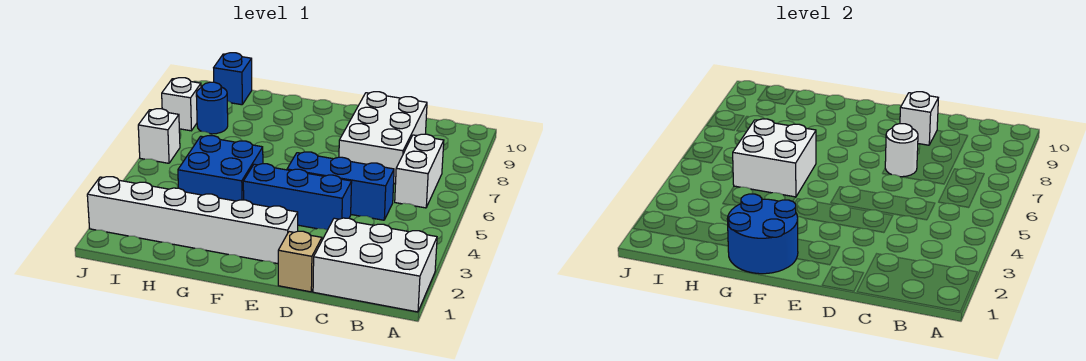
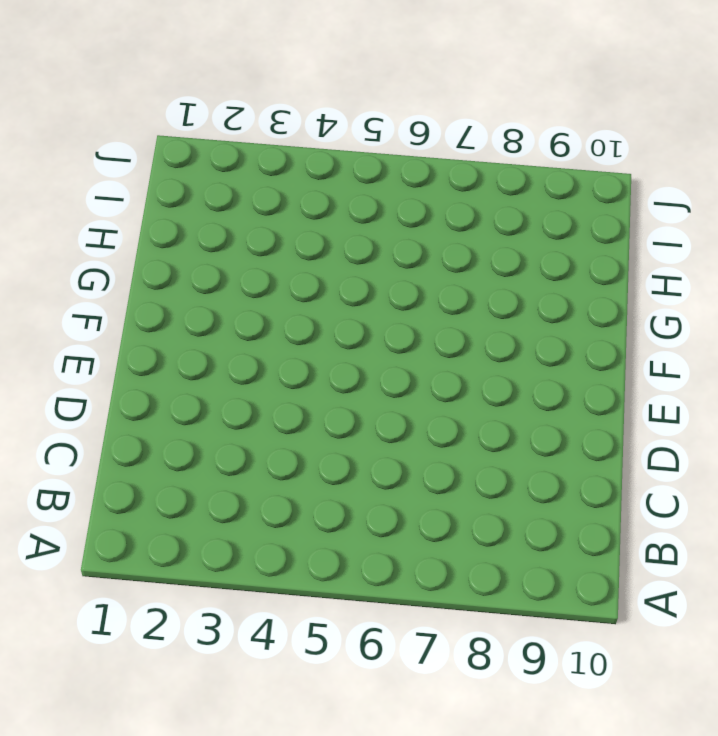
none -> white 2x3 brick [313,218,437,312]
none -> white 1x2 brick [395,134,444,208]
none -> blue 1x3 brick [287,152,394,220]

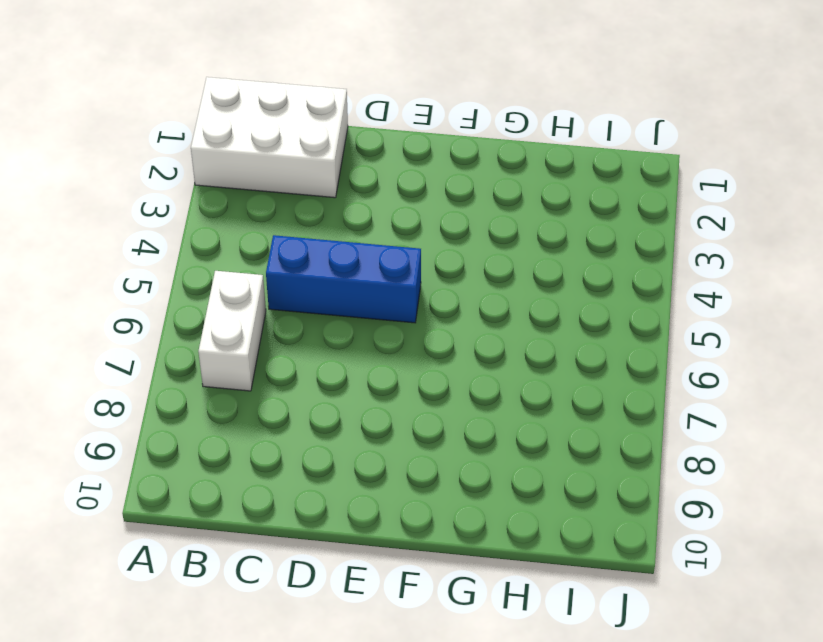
none -> white 2x3 brick [339,92,427,184]
none -> tan 1x1 brick [278,231,322,292]
none -> blue 1x3 brick [243,164,352,230]

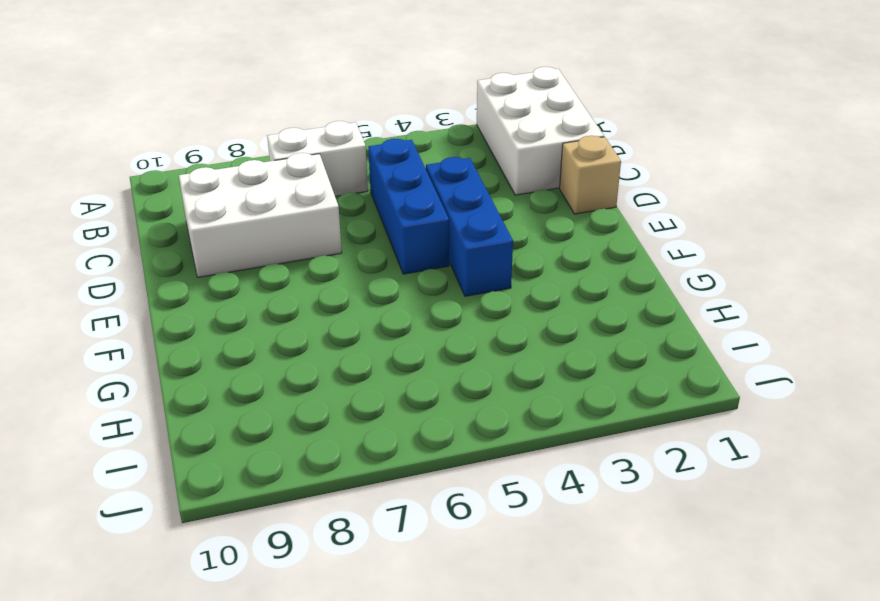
none -> white 1x6 brick [87,177,298,264]
none -> blue 2x2 brick [178,136,263,201]
none -> blue 1x1 round brick [196,82,228,134]

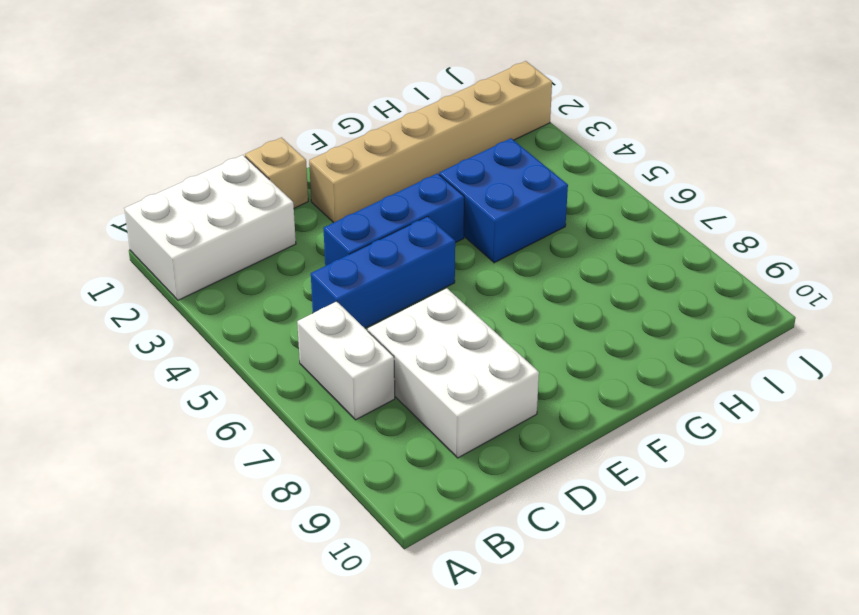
tan 1x6 brick [309,61,552,223] -> white 1x6 brick [87,177,298,264]
none -> blue 1x1 round brick [196,82,228,134]
none -> blue 1x1 brick [214,53,252,105]
none -> white 1x1 brick [138,109,180,163]

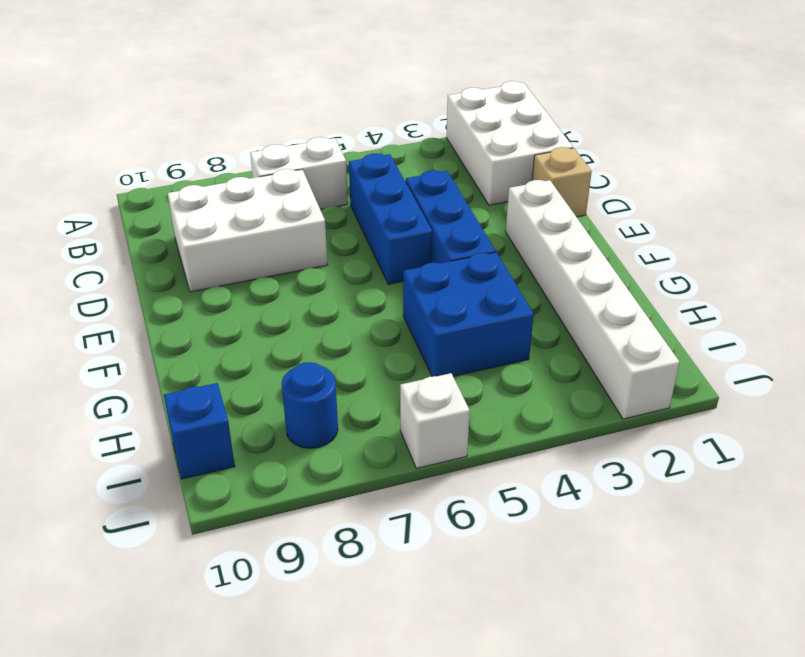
none -> white 1x1 brick [162,78,201,131]
none -> white 1x1 round brick [885,124,918,177]
none -> white 1x1 brick [900,92,938,145]

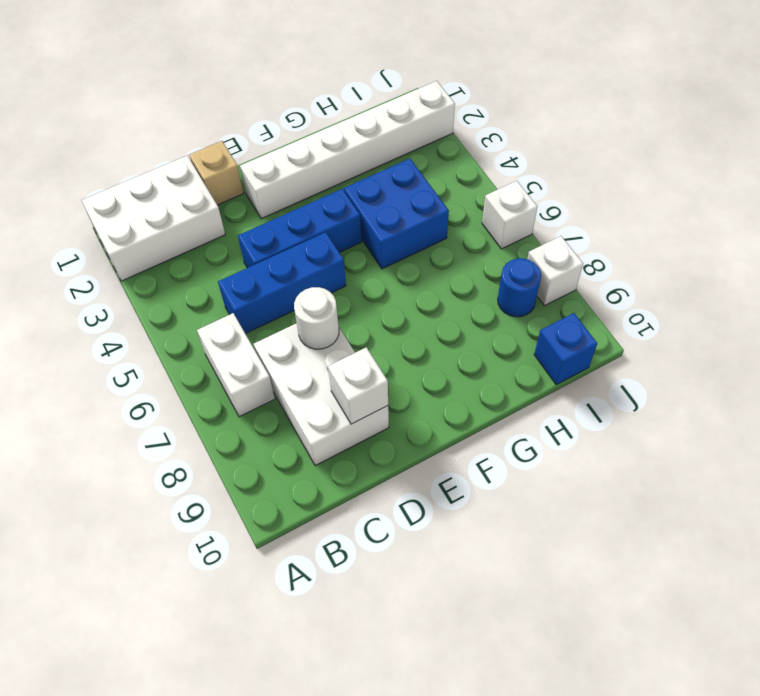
none -> blue 2x2 round brick [727,194,798,274]
none -> white 2x2 brick [733,119,816,197]

